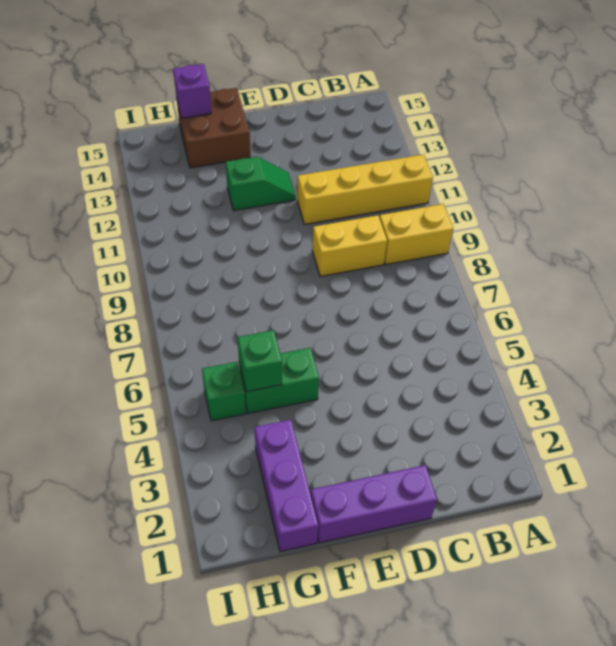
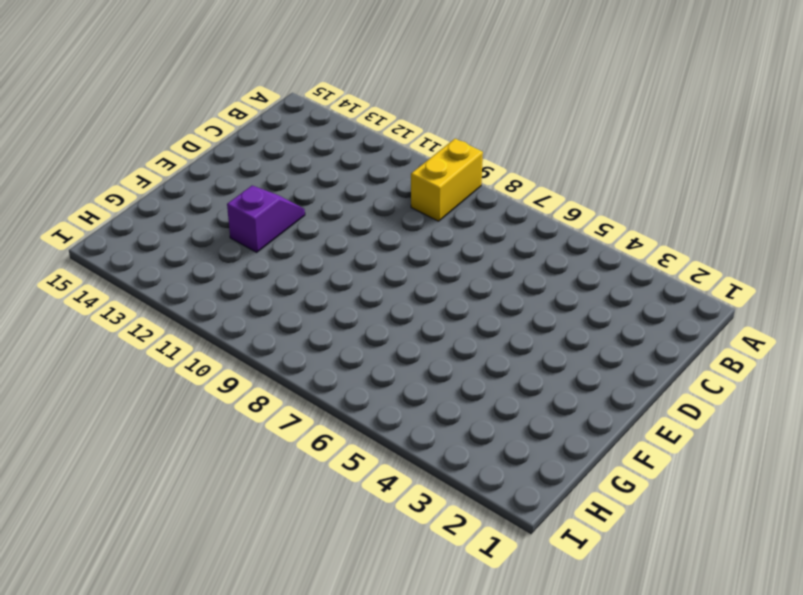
purple 1x2 slope [227,186,305,252] -> green 1x2 slope [226,157,295,211]
none -> yellow 1x4 brick [297,154,433,225]
none -> yellow 1x2 brick [312,215,387,277]

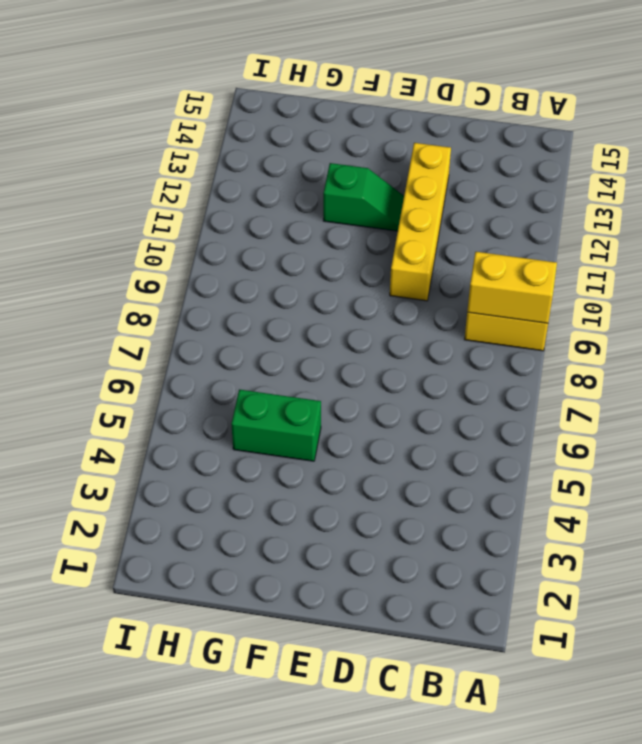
yellow 1x2 brick [467,252,557,323] -> yellow 1x2 brick moved to [312,215,387,277]
yellow 1x4 brick [390,143,451,301] -> yellow 1x4 brick turned to [297,154,433,225]
none -> purple 1x3 brick [311,465,437,543]
none -> brown 2x2 brick [177,88,250,168]

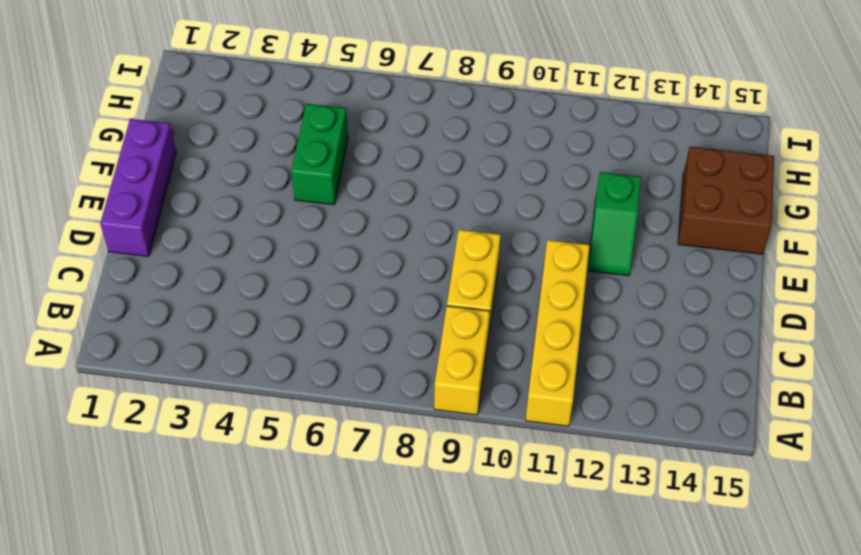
none -> purple 1x3 brick [255,420,318,552]
none -> green 1x1 brick [202,362,246,421]

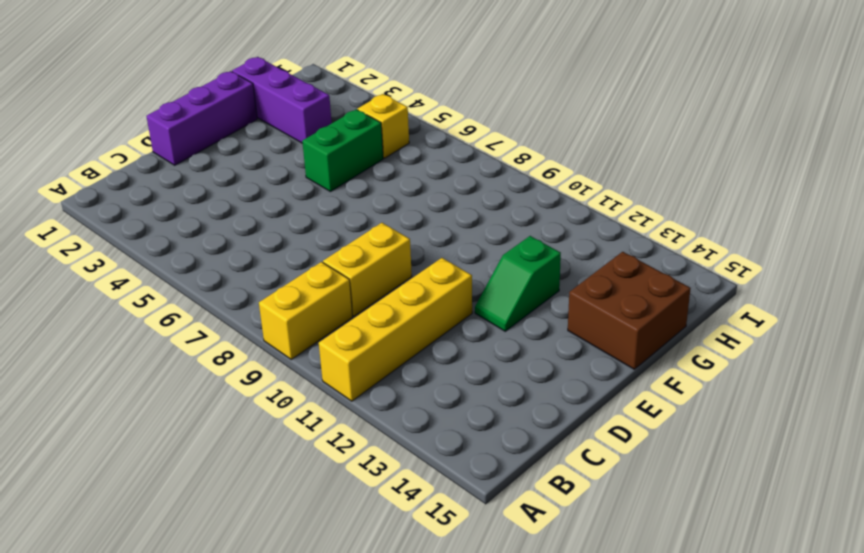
yellow 1x1 brick [357,94,409,158] -> green 1x1 brick [202,362,246,421]
none -> green 1x1 brick [238,330,282,392]
none -> purple 1x1 brick [173,64,212,118]

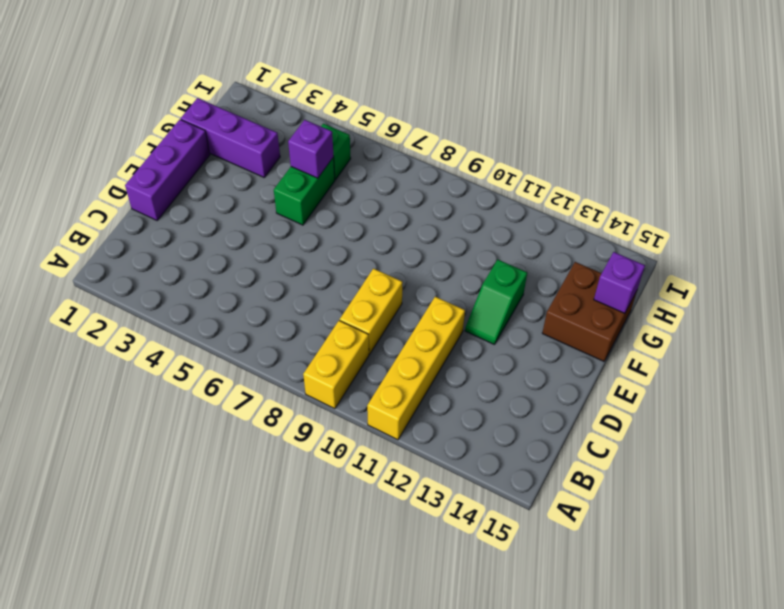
purple 1x1 brick [288,120,334,178] -> green 1x1 brick [238,330,282,392]

